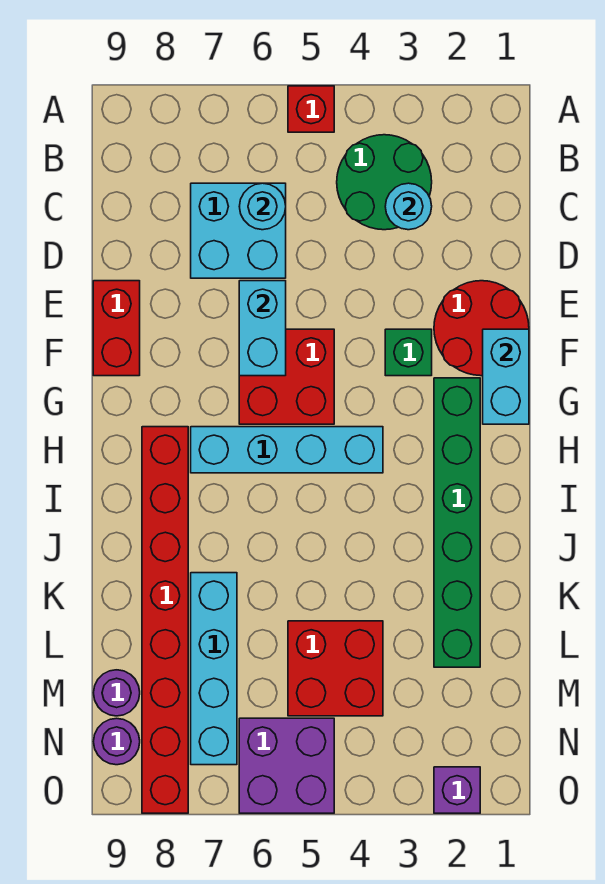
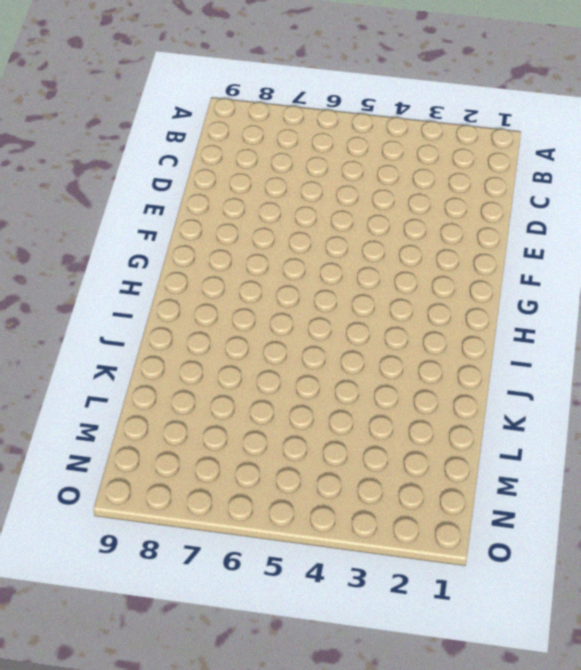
none -> red 1x1 brick [288,86,334,132]
none -> green 2x2 round brick [337,135,432,230]
none -> cyan 2x2 brick [191,183,286,278]

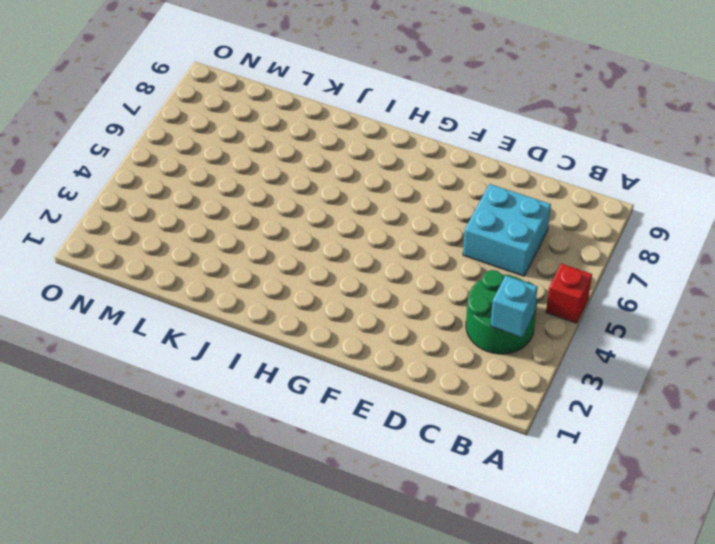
cyan 1x1 brick [491,276,538,337] -> none
none -> red 2x2 round brick [434,281,529,376]
none -> red 1x2 brick [93,281,140,376]
none -> green 1x1 brick [385,329,432,376]

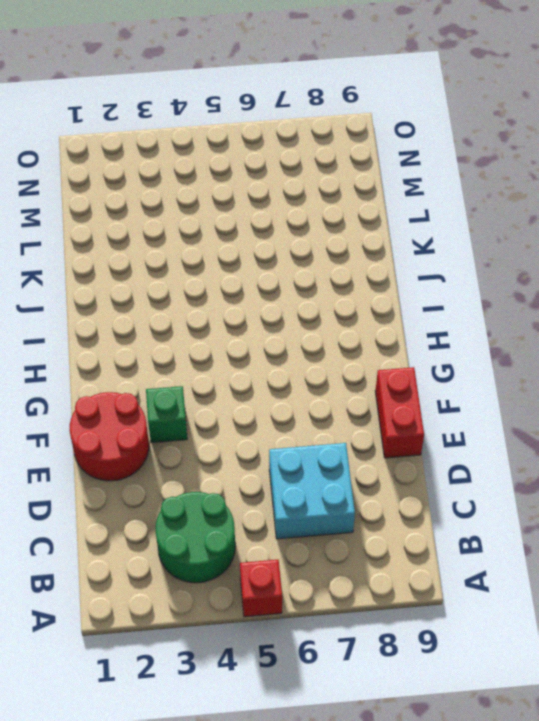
none -> red 2x2 brick [239,329,334,424]
none -> green 1x6 brick [434,378,480,667]
none -> cyan 1x4 brick [191,427,383,473]

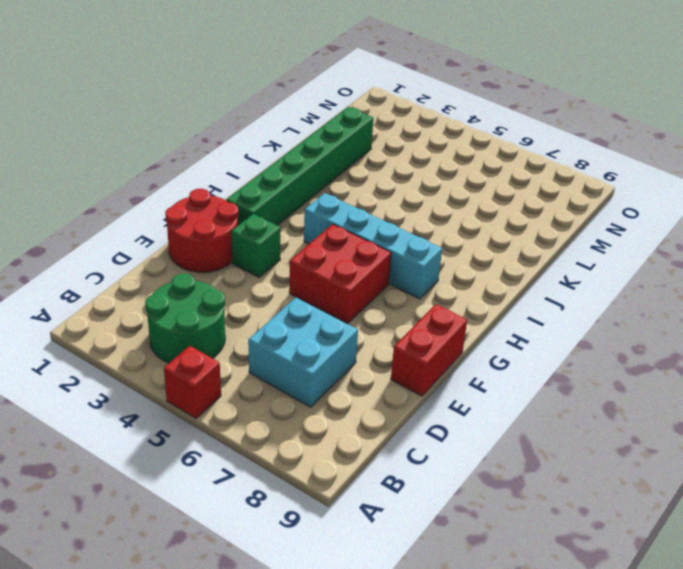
none -> red 1x8 brick [142,427,188,813]
none -> cyan 1x4 brick [191,573,237,765]
none -> red 2x2 brick [288,621,383,716]

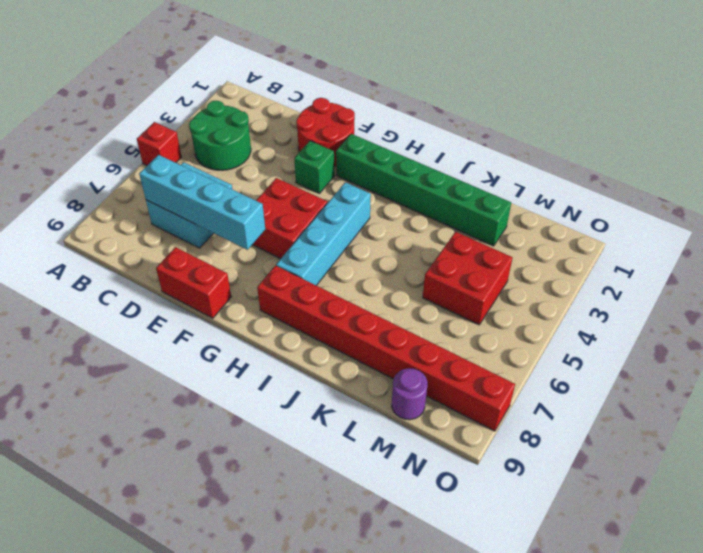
cyan 1x4 brick [139,155,265,250] -> cyan 1x4 brick moved to [191,573,237,765]
none -> purple 2x2 brick [239,718,334,813]
none -> purple 1x1 round brick [94,718,140,765]
none -> purple 1x1 brick [434,767,480,813]

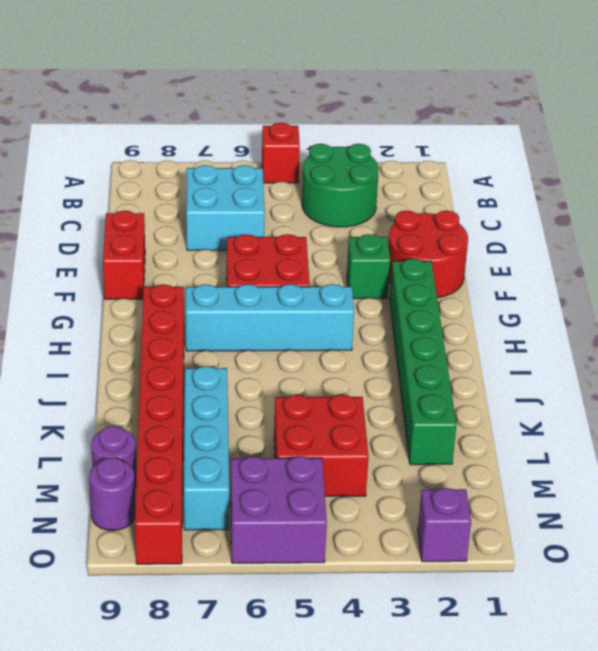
none -> cyan 1x1 round brick [385,183,432,230]
none -> cyan 1x1 round brick [239,183,286,230]
none -> cyan 1x2 brick [239,281,286,376]

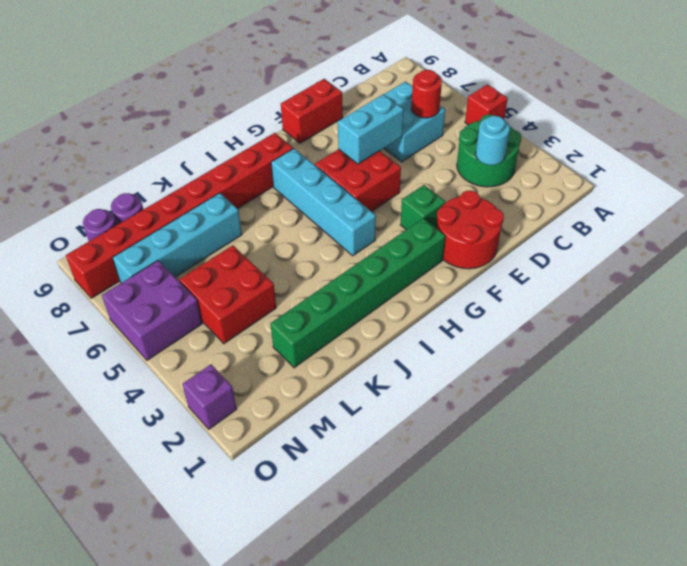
red 1x1 round brick [411,70,442,118] -> cyan 1x1 round brick [239,183,286,230]
none -> cyan 1x2 brick [483,329,529,424]

